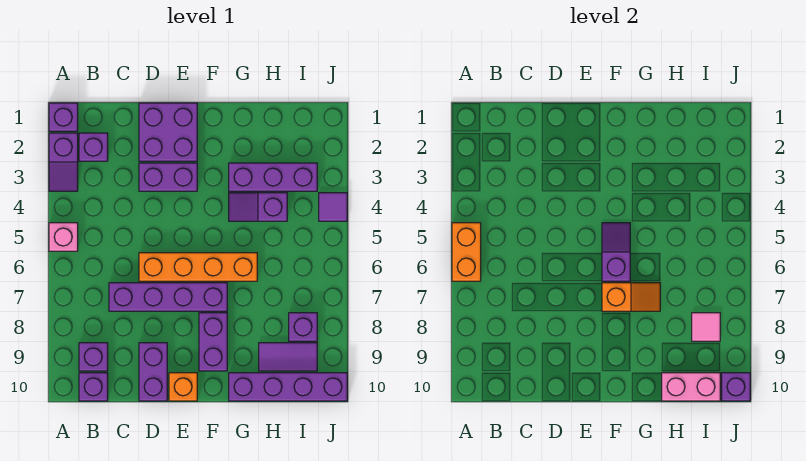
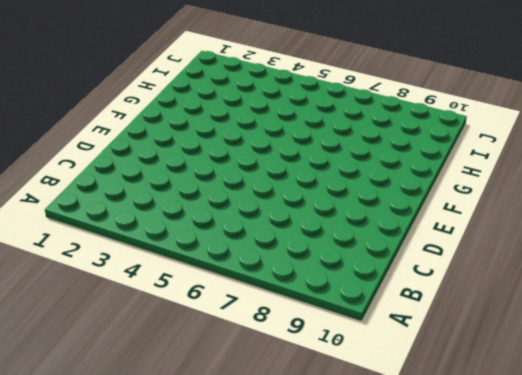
none -> purple 1x1 brick [49,103,78,131]
none -> purple 1x2 slope [49,133,78,191]
none -> pink 1x1 brick [49,223,78,251]

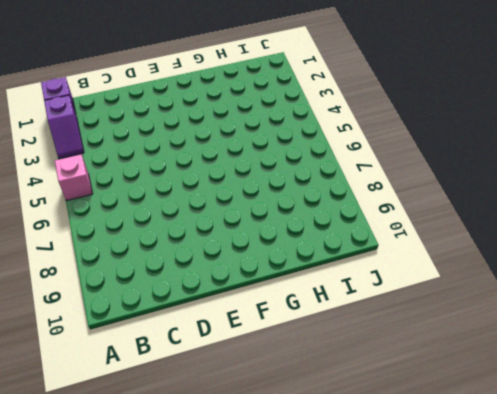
none -> purple 1x1 brick [79,133,108,161]
none -> purple 1x1 brick [79,343,108,371]
none -> purple 1x1 brick [79,373,108,401]

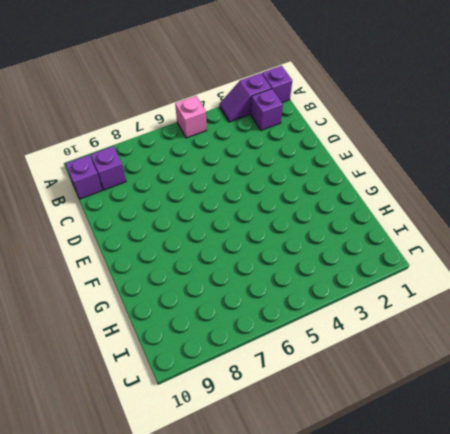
none -> purple 1x4 brick [109,283,227,311]
none -> purple 2x2 brick [139,103,197,161]
none -> purple 1x2 brick [139,163,197,191]

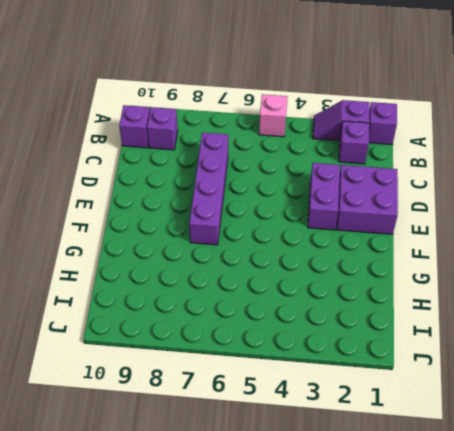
none -> orange 1x4 brick [139,253,257,281]
none -> purple 1x2 brick [139,343,167,401]
none -> orange 1x1 brick [169,373,197,401]

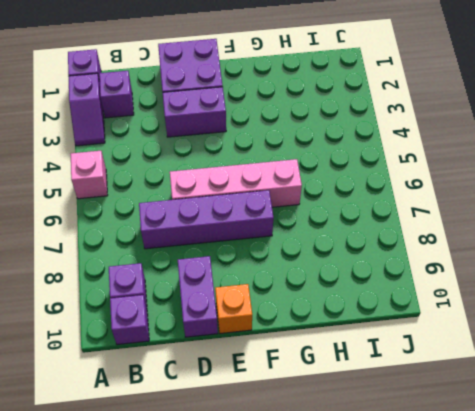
pink 1x4 brick [170,159,302,207] -> orange 1x4 brick [139,253,257,281]
none -> purple 1x2 brick [199,313,227,371]
none -> purple 1x3 brick [229,163,317,191]
none -> purple 1x2 slope [229,193,287,221]

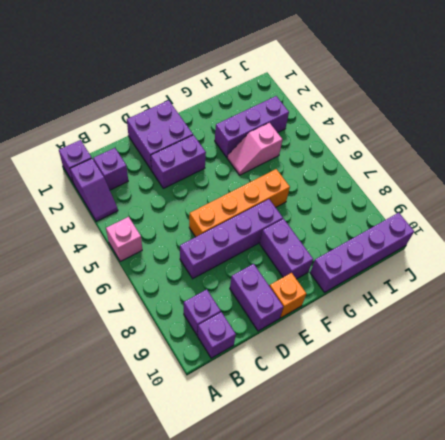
pink 1x2 slope [227,123,282,175] -> purple 1x2 slope [229,193,287,221]
none -> purple 1x2 tile [259,343,317,371]
none -> purple 1x1 brick [289,313,317,341]
none -> purple 1x1 tile [319,193,347,221]

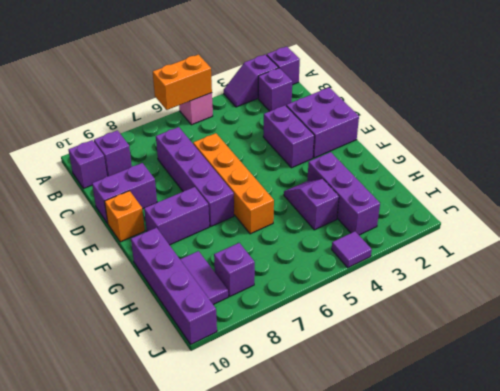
none -> purple 1x2 slope [602,223,630,281]
none -> orange 1x2 slope [602,283,660,311]
none -> pink 1x2 brick [662,373,720,401]

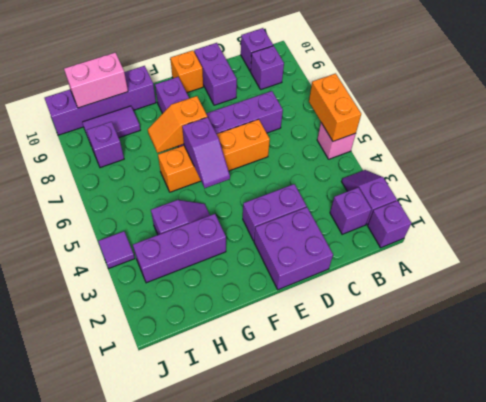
none -> pink 1x1 tile [692,313,720,341]
none -> purple 1x1 brick [722,373,750,401]

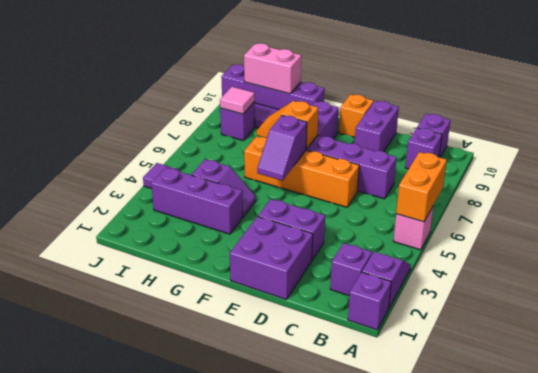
none -> purple 1x1 brick [722,373,750,401]

